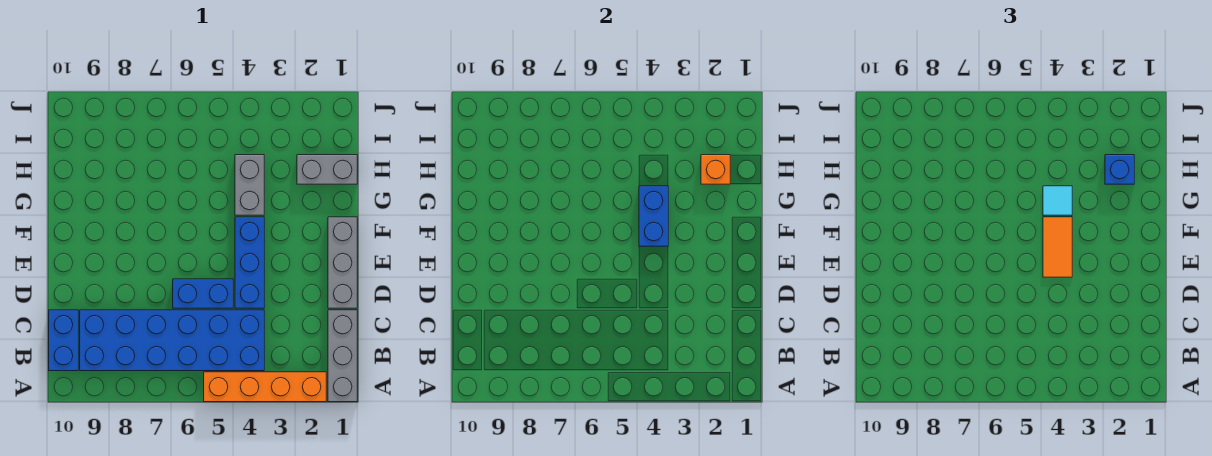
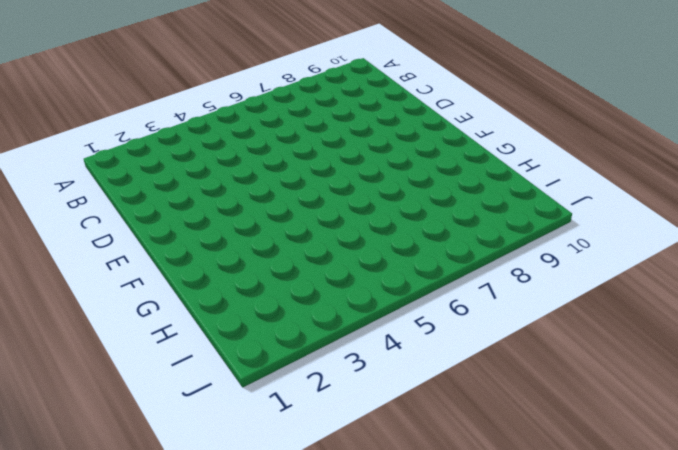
none -> grey 1x3 brick [328,310,357,402]
none -> orange 1x4 brick [204,372,326,402]
none -> blue 2x6 brick [80,310,264,371]

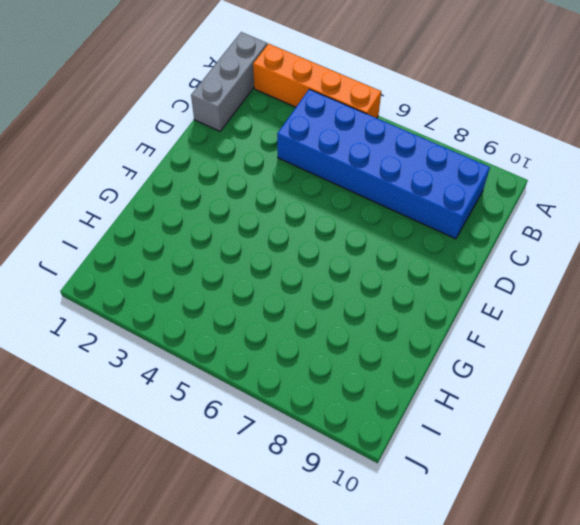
none -> blue 1x2 brick [49,310,78,371]
none -> grey 1x3 brick [328,217,357,308]
none -> blue 1x3 brick [235,217,264,308]

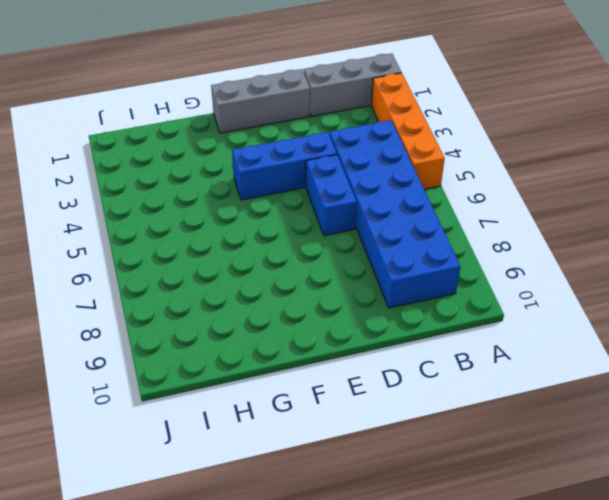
none -> blue 1x2 brick [49,310,78,371]
none -> grey 1x2 brick [235,155,264,215]
none -> grey 1x2 brick [297,155,357,184]

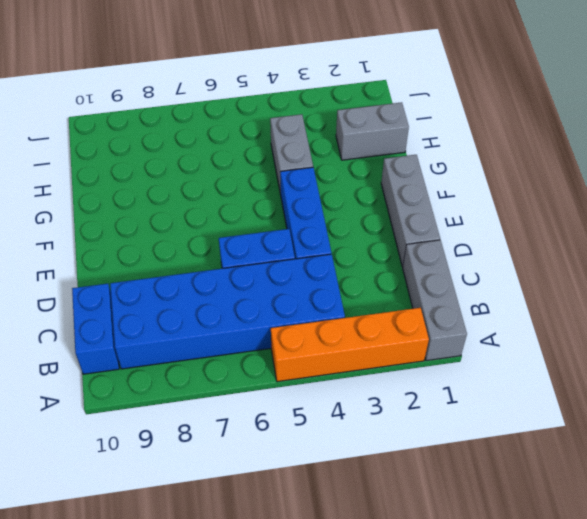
none -> blue 1x2 brick [639,186,668,246]
none -> orange 1x1 brick [701,155,730,184]
none -> orange 1x2 tile [1043,217,1072,277]

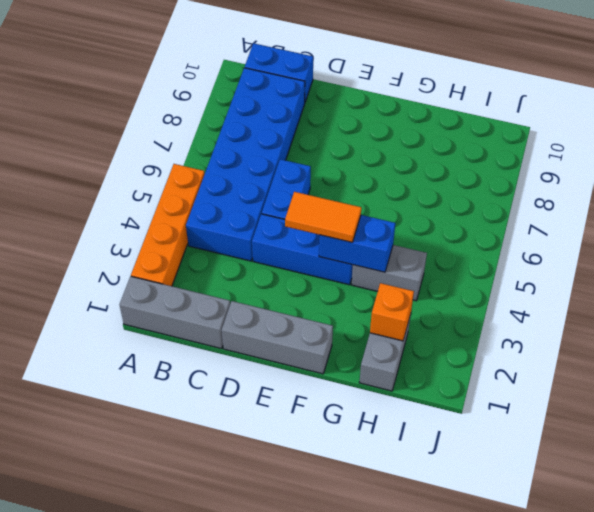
none -> cyan 1x1 tile [1043,186,1072,215]
none -> blue 1x1 brick [1105,155,1134,184]

